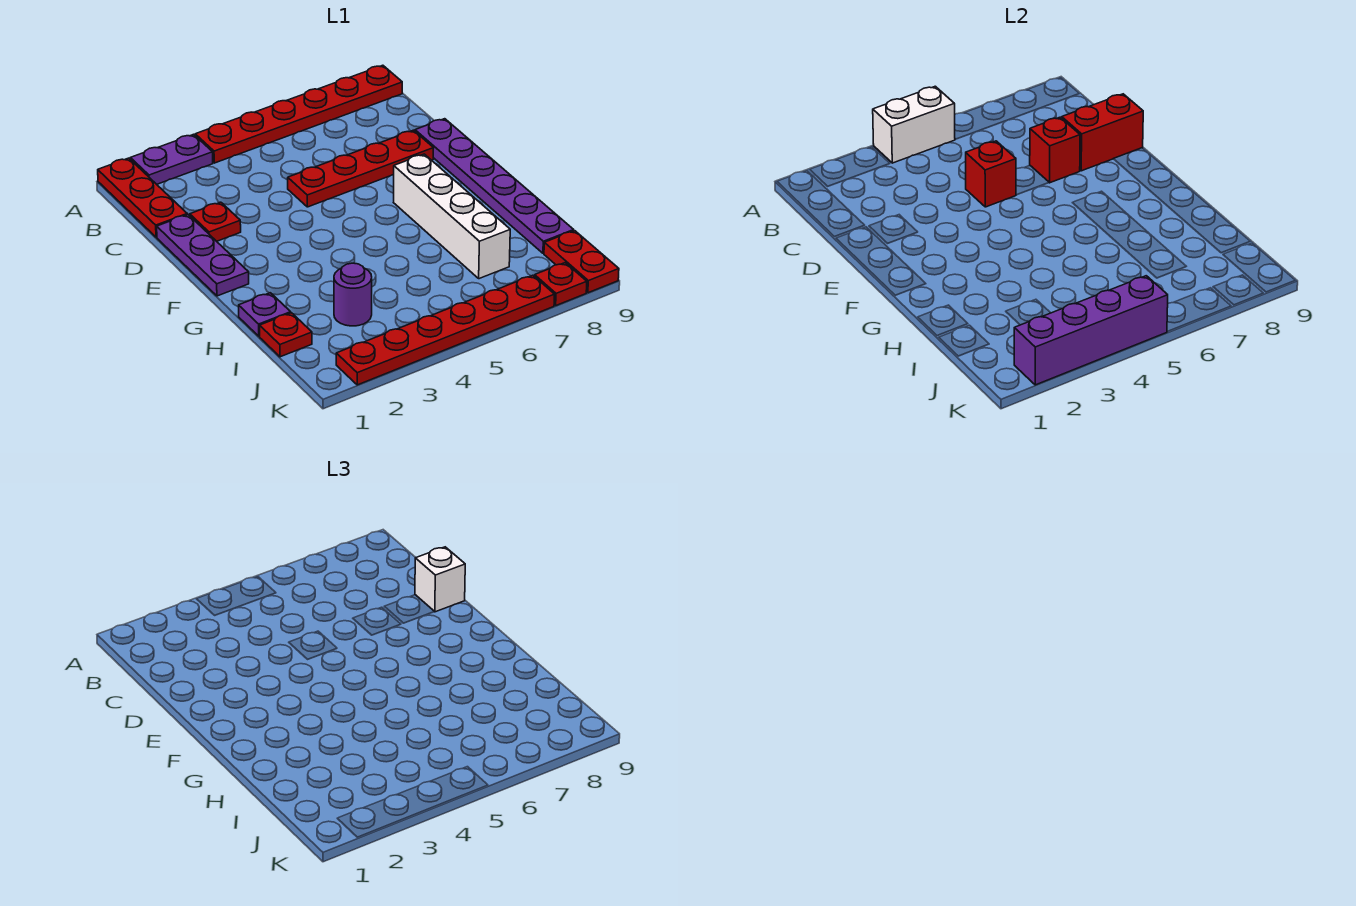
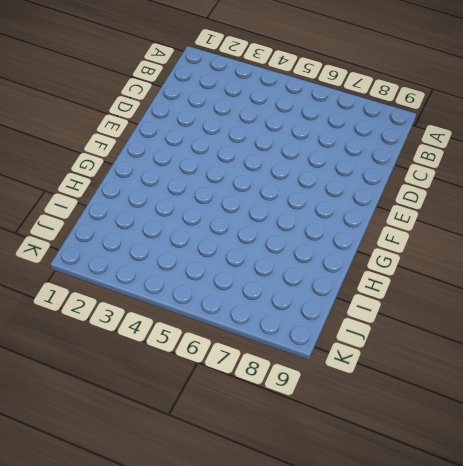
none -> red 1x3 plate [98,158,187,237]
none -> purple 1x2 plate [130,134,213,184]
none -> red 1x6 plate [195,65,402,163]

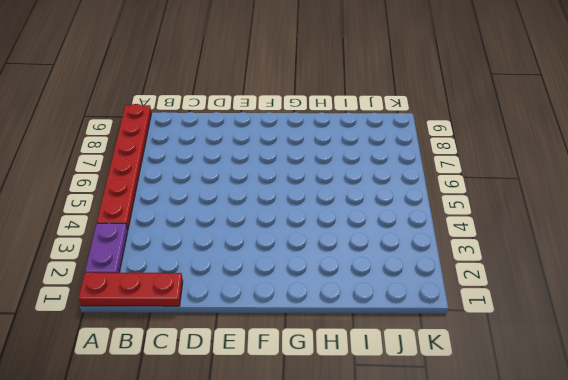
none -> purple 1x3 plate [157,215,249,296]
none -> red 1x1 plate [190,202,241,241]
none -> red 1x4 plate [288,130,433,207]

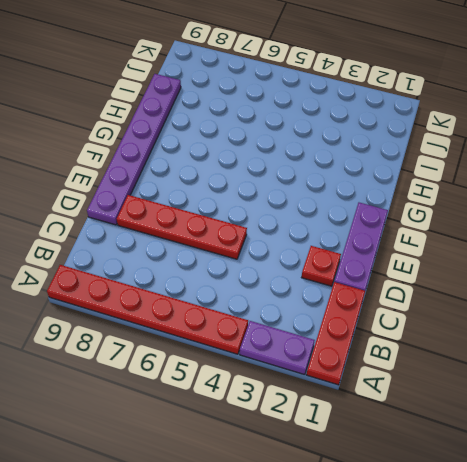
none -> white 1x4 brick [394,154,510,279]
none -> purple 1x1 plate [239,293,291,336]
none -> red 1x1 plate [260,313,312,357]

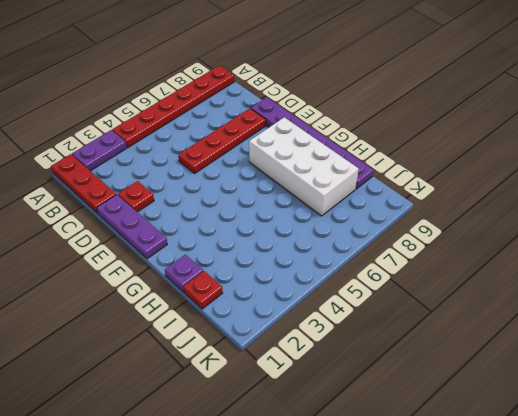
white 2x4 brick [249,117,359,216] -> white 1x4 brick [394,154,510,279]
none -> purple 1x1 round brick [334,263,372,326]
none -> red 1x2 plate [544,231,619,293]
none -> red 1x6 plate [336,275,555,385]

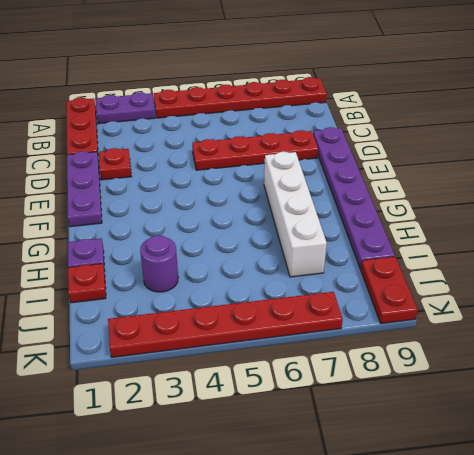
none -> red 1x1 plate [535,263,587,305]
none -> white 1x2 brick [873,86,955,163]
none -> red 1x1 brick [966,141,1016,207]

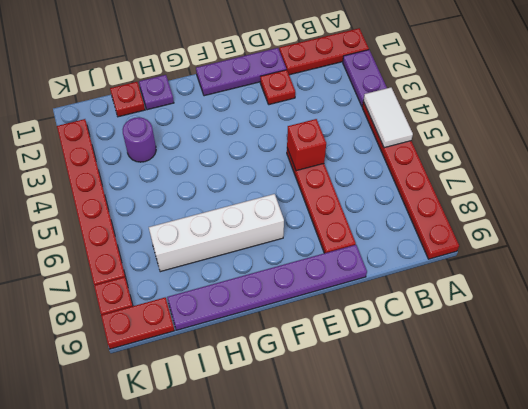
white 1x2 tile [363,87,413,148] -> white 1x2 brick [873,86,955,163]
none -> red 1x1 brick [1030,117,1080,183]
none -> red 1x2 brick [1062,94,1143,171]
none -> purple 1x4 brick [1014,276,1168,385]

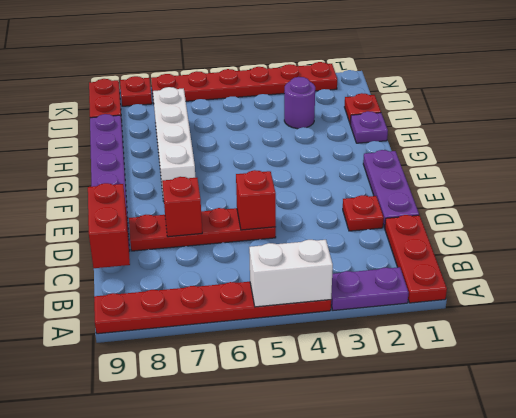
red 1x2 brick [88,183,130,268] -> red 1x2 brick turned to [1062,94,1143,171]
none -> purple 1x4 brick [1014,276,1168,385]
none -> white 1x1 brick [415,547,465,612]

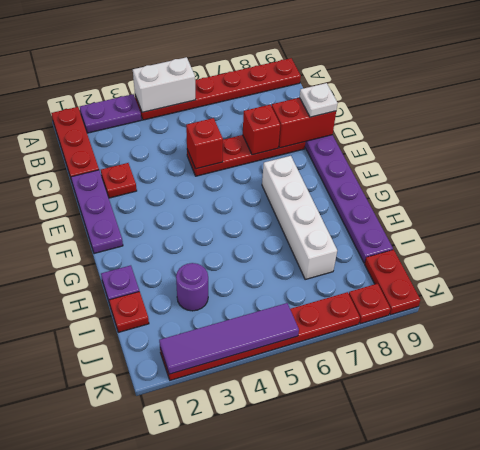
white 1x1 plate [300,83,338,117] -> white 1x1 brick [415,547,465,612]
purple 1x4 tile [159,303,299,374] -> purple 1x4 brick [1014,276,1168,385]

